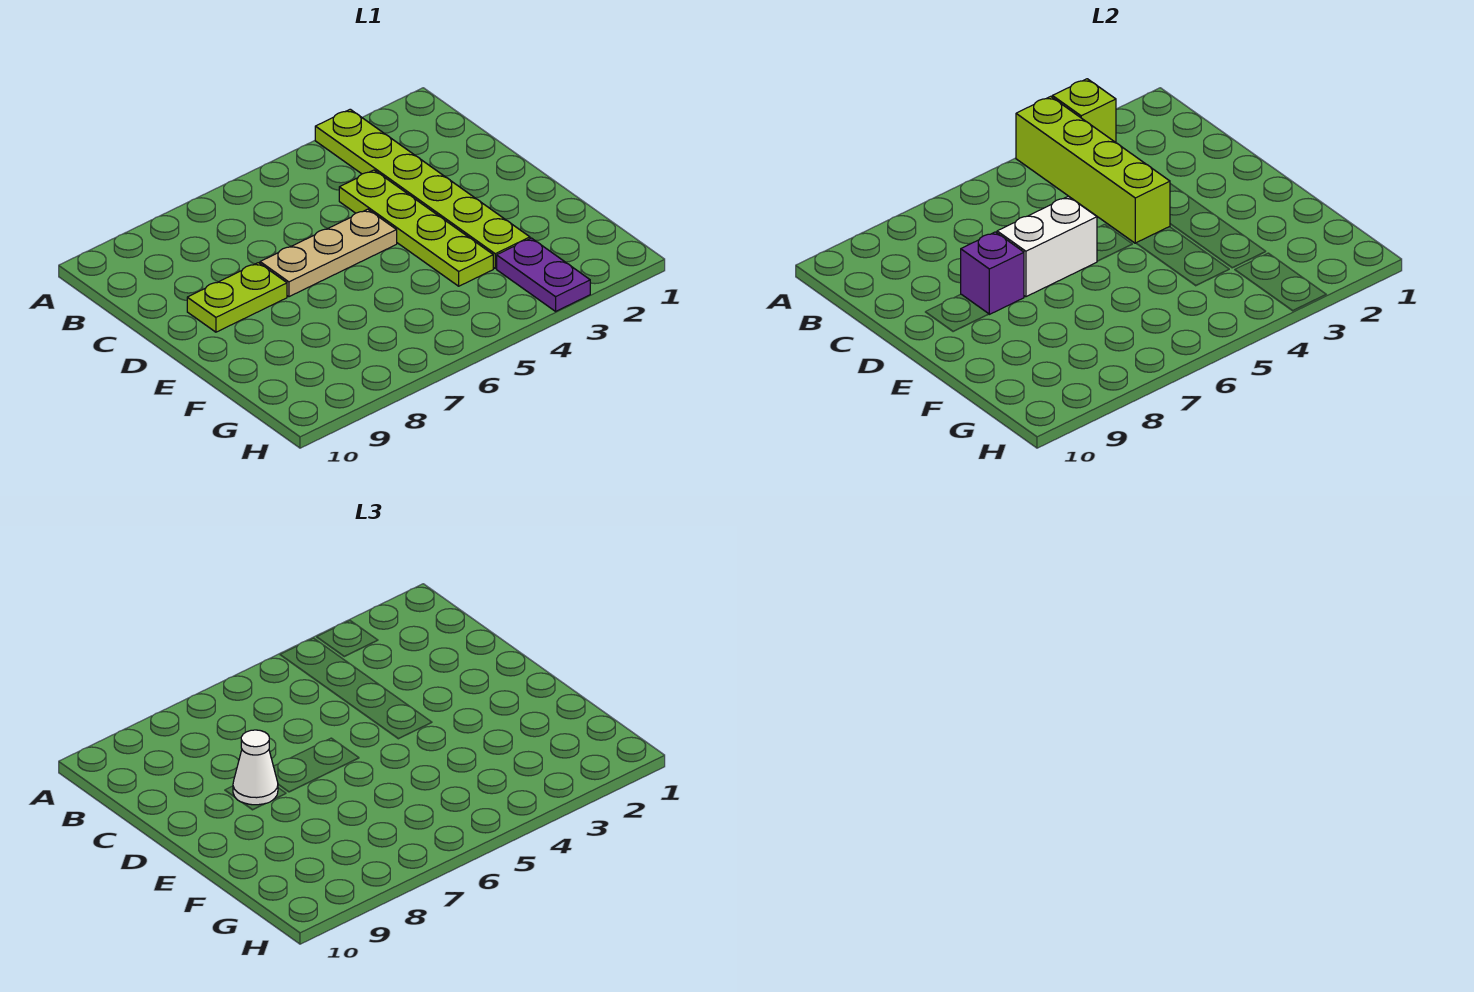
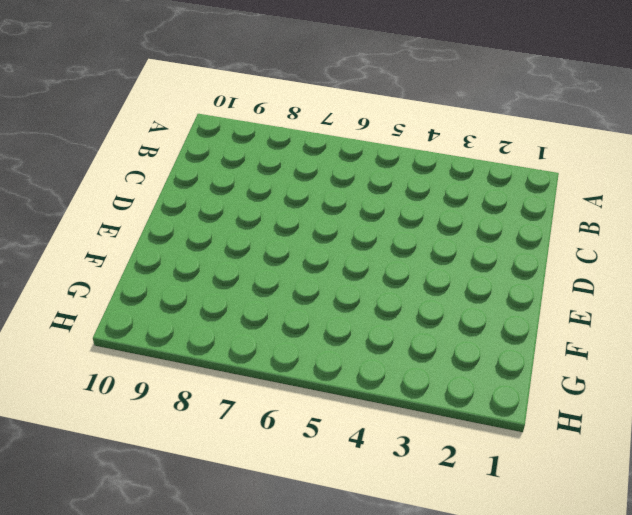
none -> lime 1x6 plate [315,109,530,268]
none -> lime 1x4 plate [339,170,493,286]

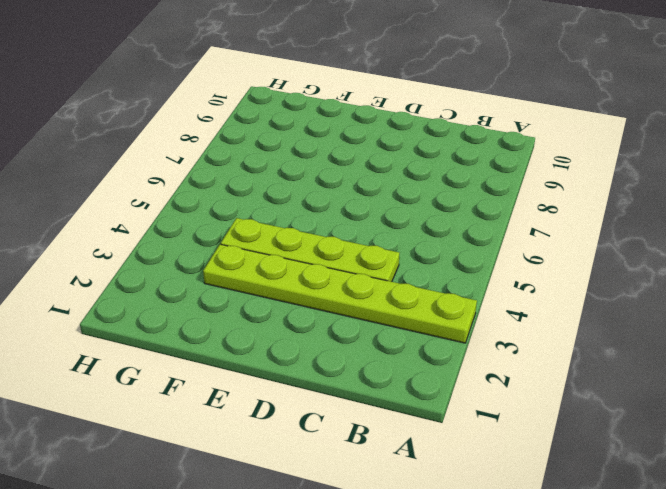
none -> tan 1x3 plate [260,209,397,297]
none -> lime 1x2 plate [187,263,287,332]

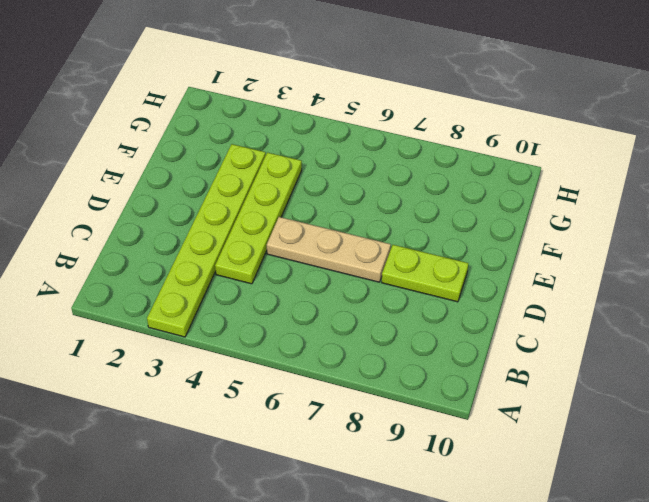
none -> purple 1x2 plate [497,238,590,311]
none -> lime 1x1 brick [1052,79,1116,142]

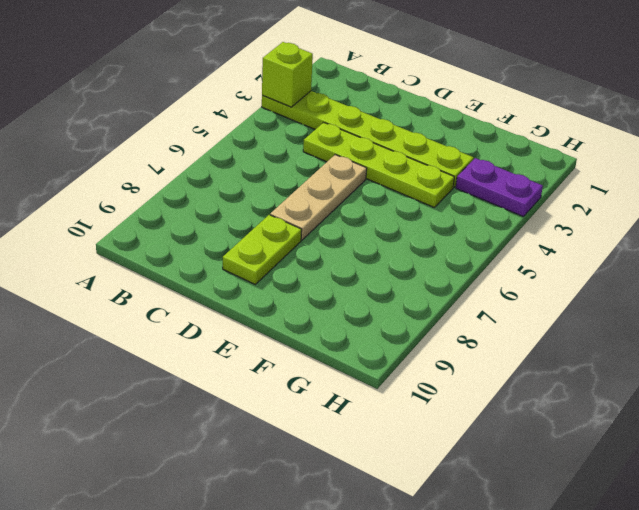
none -> lime 1x4 brick [1016,96,1170,243]
none -> white 1x2 brick [997,196,1097,297]

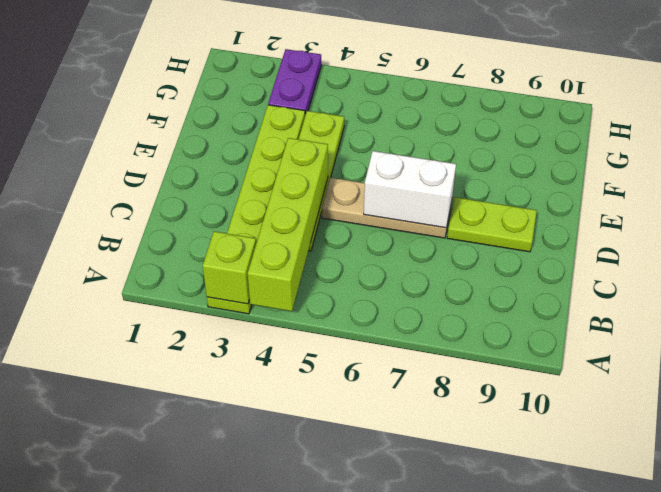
none -> purple 1x1 brick [961,232,1024,314]
none -> white 1x1 cone [233,730,278,805]

